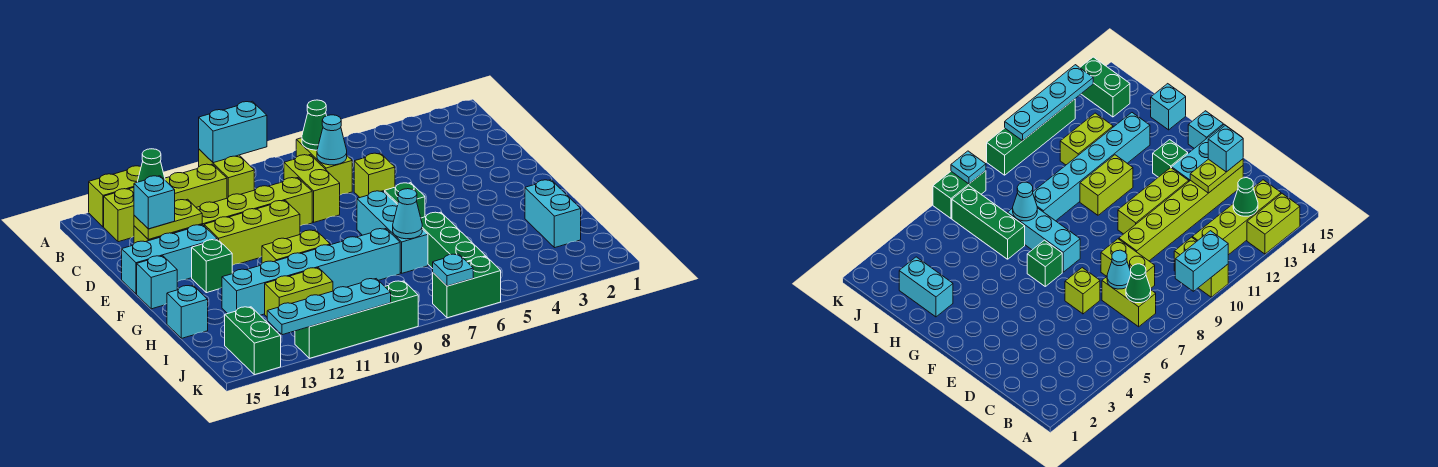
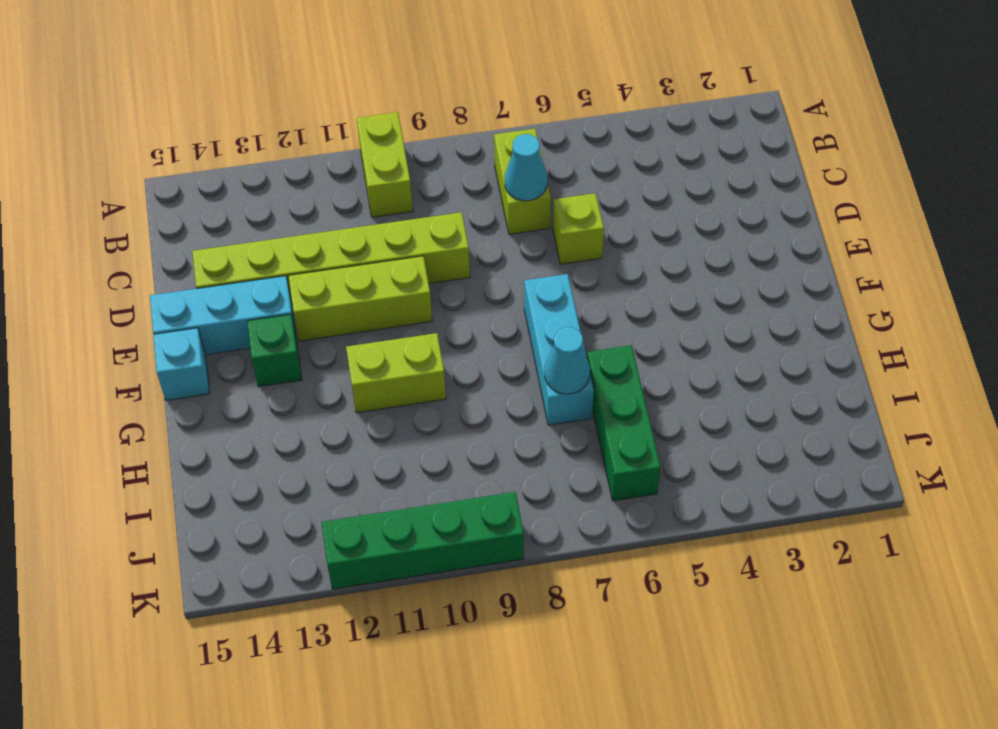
none -> lime 1x2 brick [89,166,141,227]
none -> lime 1x4 brick [104,164,227,242]
none -> lime 1x2 brick [284,155,340,222]
none -> green 1x1 brick [385,183,425,218]

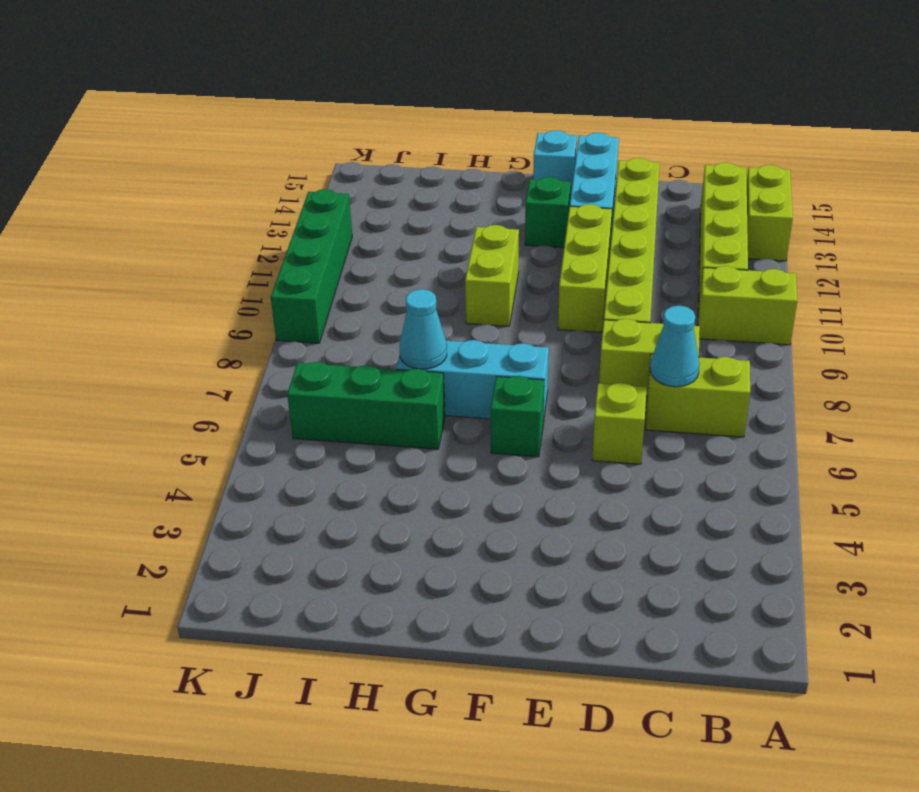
none -> cyan 1x2 brick [525,180,581,248]
none -> cyan 1x6 brick [222,229,400,315]
none -> cyan 1x1 brick [167,286,208,338]
none -> lime 1x2 brick [265,268,333,317]

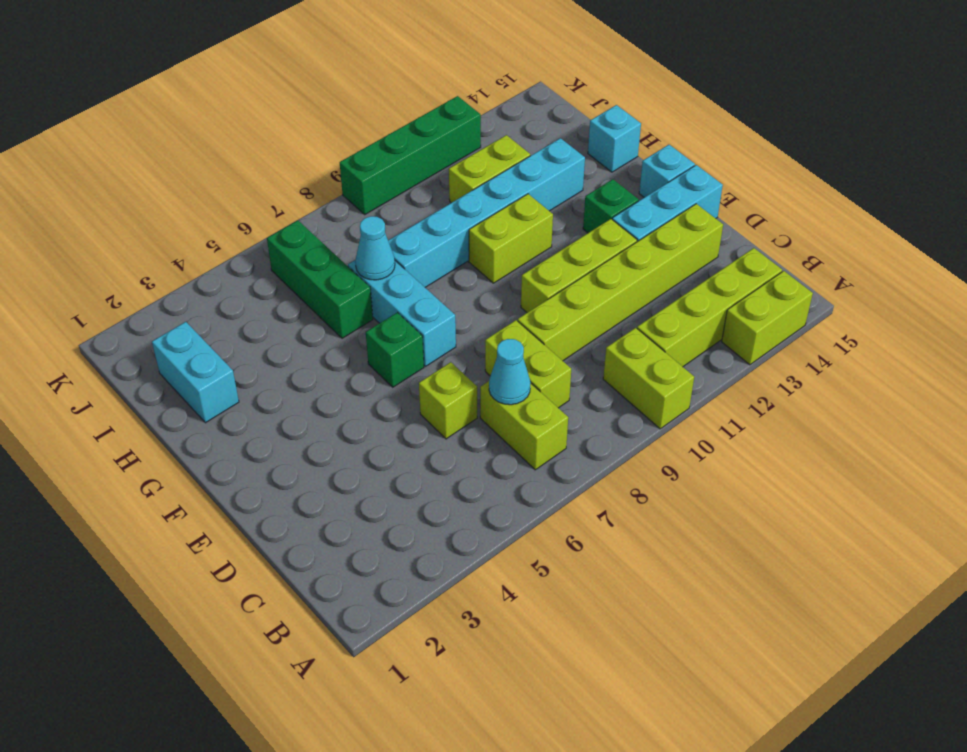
none -> green 1x2 brick [225,307,281,375]
none -> green 1x2 brick [433,257,501,318]
none -> cyan 1x2 brick [199,101,267,163]
none -> green 1x1 cone [302,100,327,150]

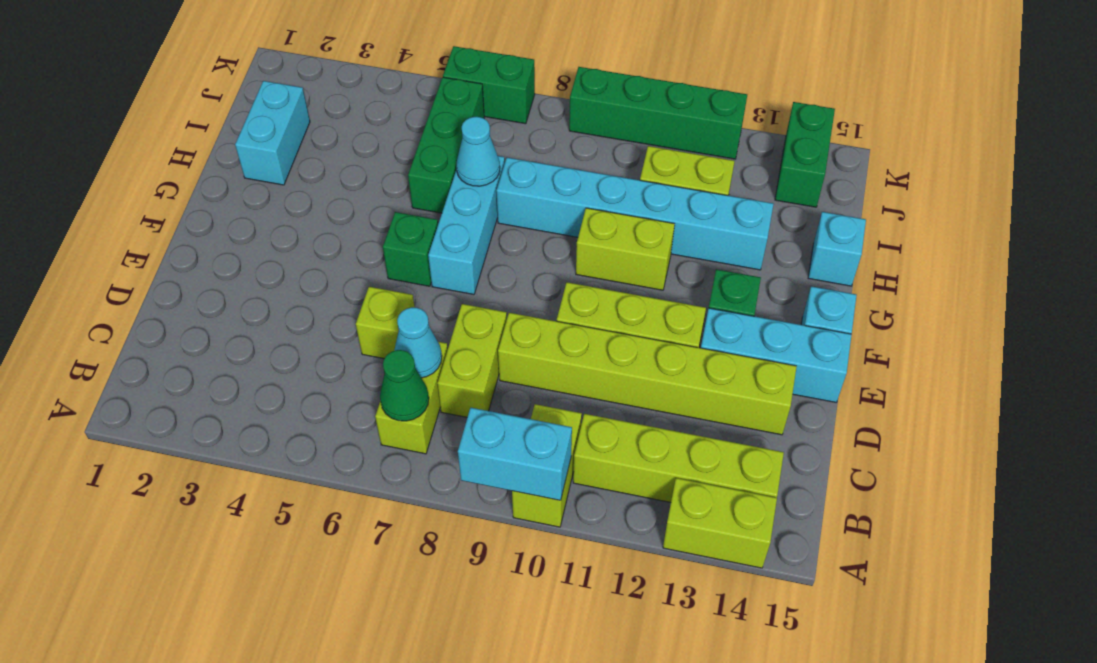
none -> green 1x1 cone [137,149,165,182]
none -> lime 1x2 plate [134,199,202,240]
none -> cyan 1x1 plate [433,254,473,286]
none -> cyan 1x4 plate [267,279,391,335]

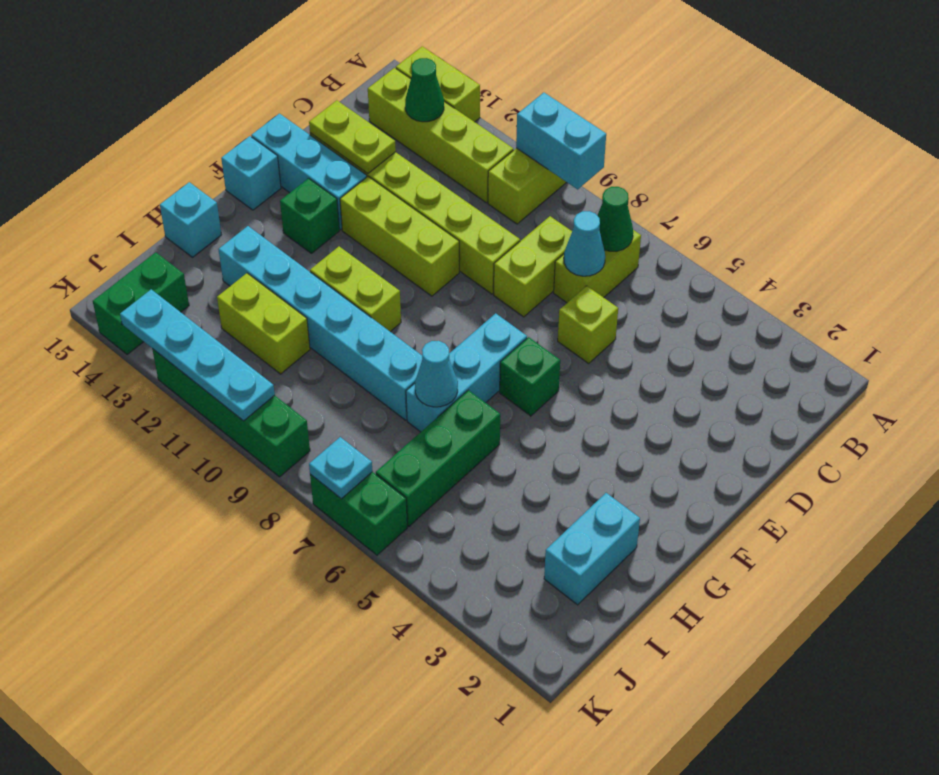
none -> cyan 1x1 brick [134,176,175,229]

